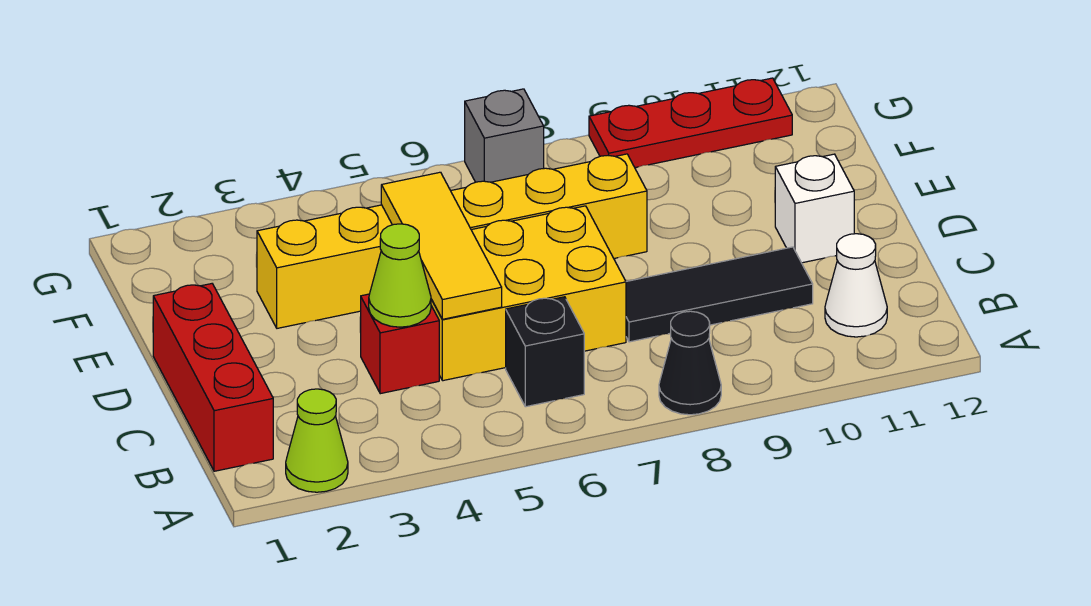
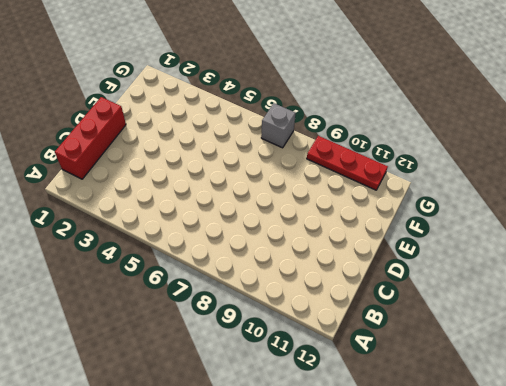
none -> lime 1x1 cone [286,389,348,492]
none -> black 1x1 cone [659,311,721,415]
none -> black 1x1 brick [506,297,584,407]

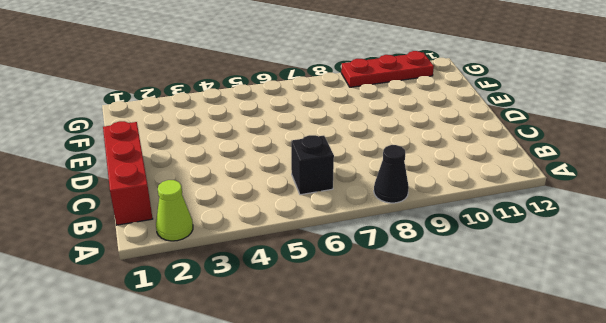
none -> white 1x1 cone [825,234,887,337]
none -> red 1x1 brick [361,294,439,394]
none -> yellow 2x3 brick [431,206,626,381]

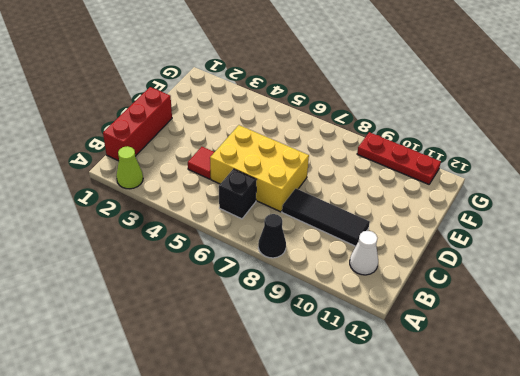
red 1x1 tile [188,147,214,179] -> red 1x1 brick [361,294,439,394]
none -> white 1x1 brick [775,154,854,263]
none -> yellow 1x6 brick [257,154,647,328]
none -> grey 1x1 brick [465,89,544,182]

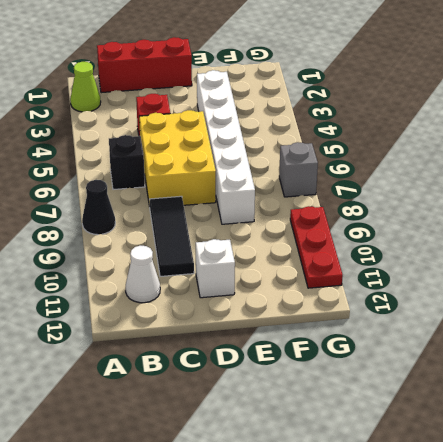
white 1x6 brick [197,70,255,224] -> yellow 1x6 brick [257,154,647,328]
none -> lime 1x1 cone [369,224,431,327]
none -> yellow 1x3 tile [381,172,502,319]

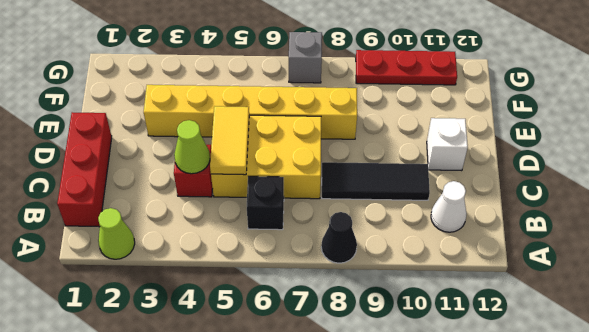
yellow 1x2 tile [210,106,249,175] -> yellow 1x3 tile [381,172,502,319]

